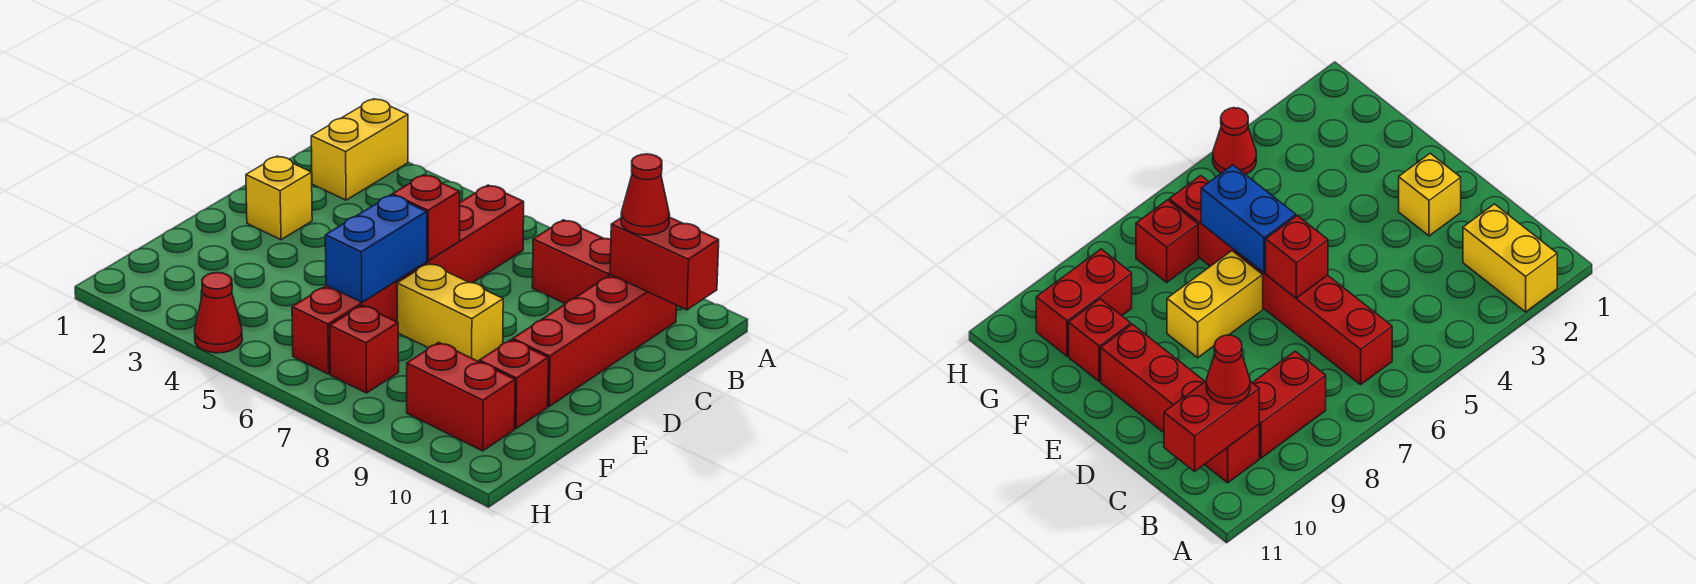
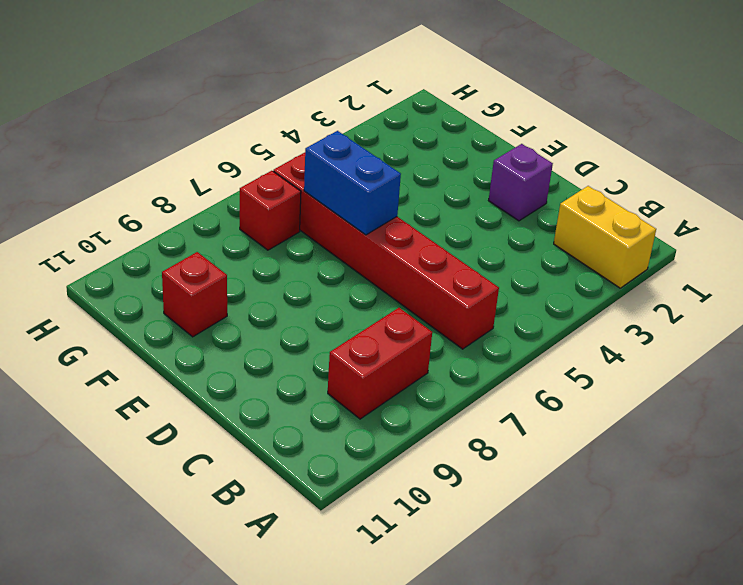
purple 1x1 brick [489,144,553,221] -> yellow 1x1 brick [246,156,312,240]
none -> red 1x4 brick [513,275,676,406]
none -> yellow 1x2 brick [397,263,503,362]
none -> red 1x2 brick [407,342,515,451]

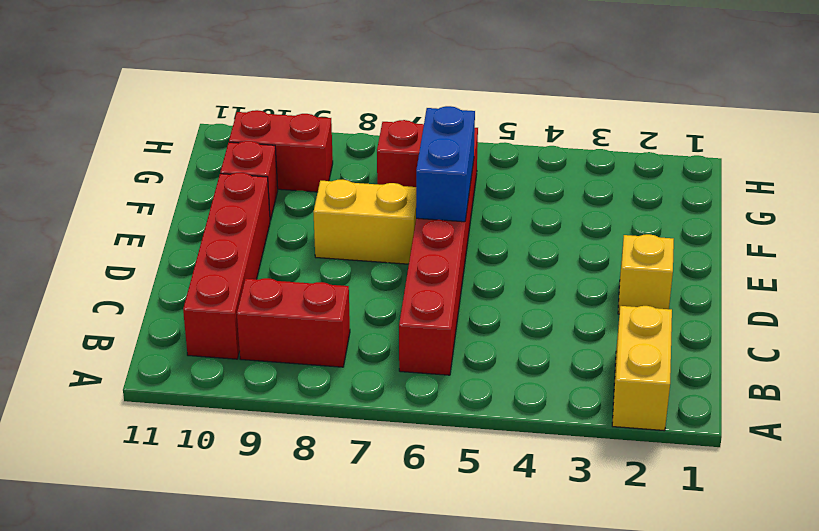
none -> red 1x1 cone [195,273,242,353]
none -> red 1x2 brick [610,218,719,310]
none -> red 1x1 brick [392,175,460,261]

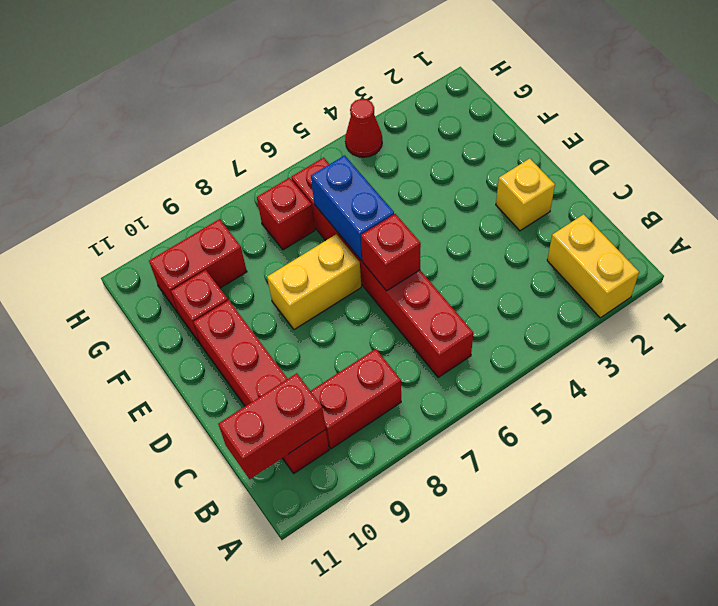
none -> red 1x1 cone [621,154,670,235]

